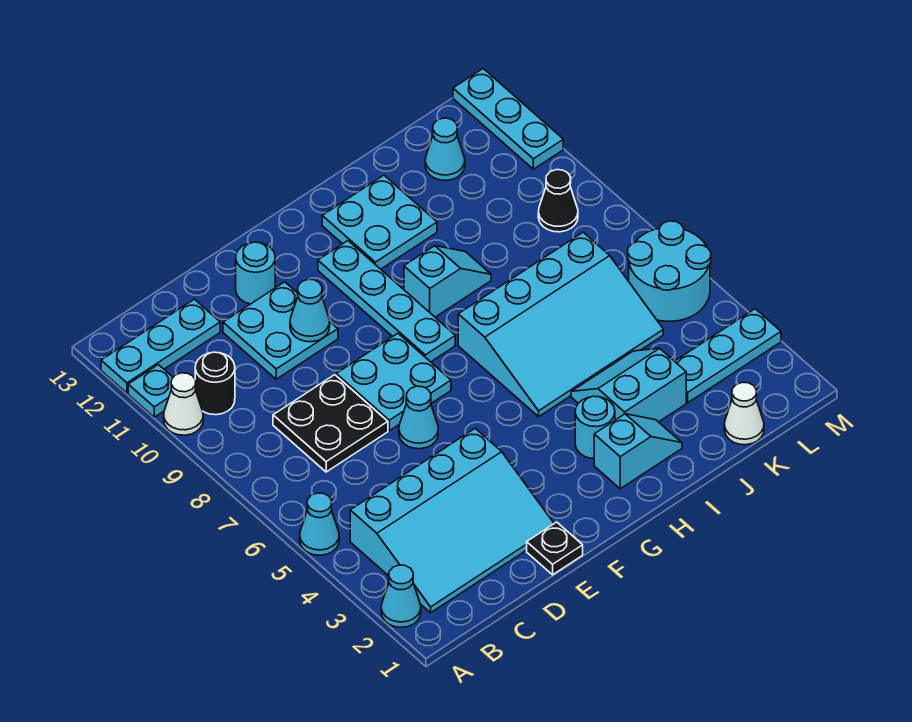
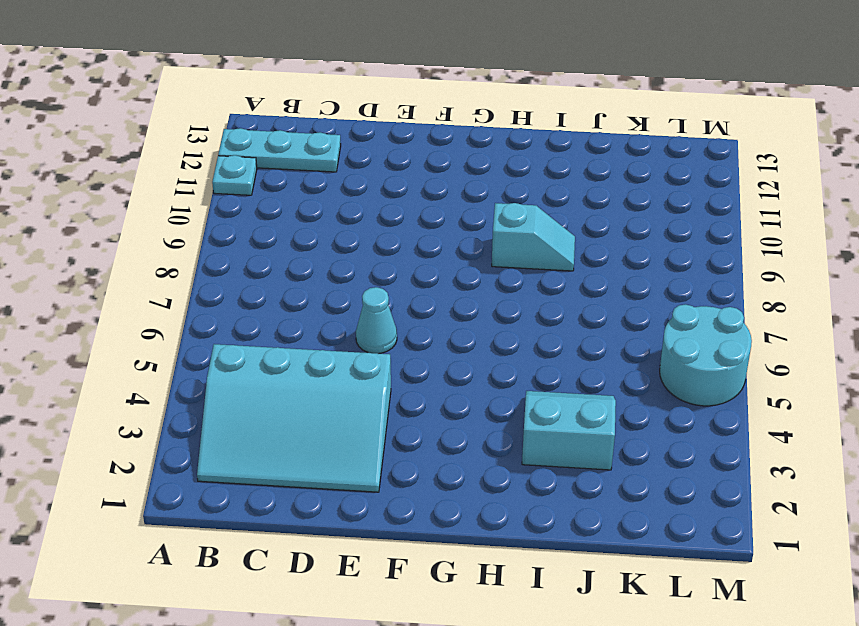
none -> cyan 1x1 cone [381,565,421,627]
none -> cyan 1x1 cone [300,493,339,555]
none -> white 1x1 cone [164,373,203,435]

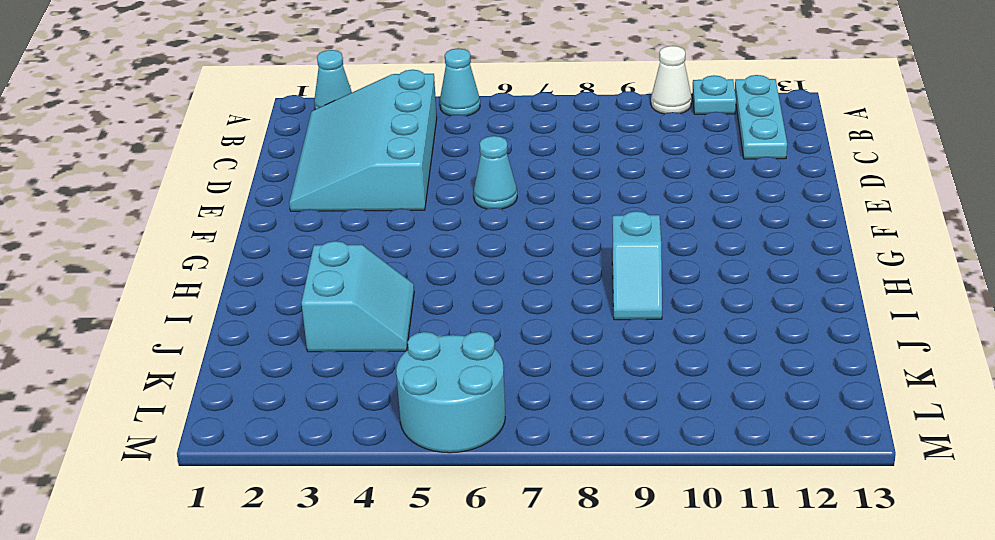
none -> black 1x1 round brick [195,352,235,415]
none -> black 2x2 plate [273,375,388,472]
none -> cyan 2x2 plate [223,282,338,379]

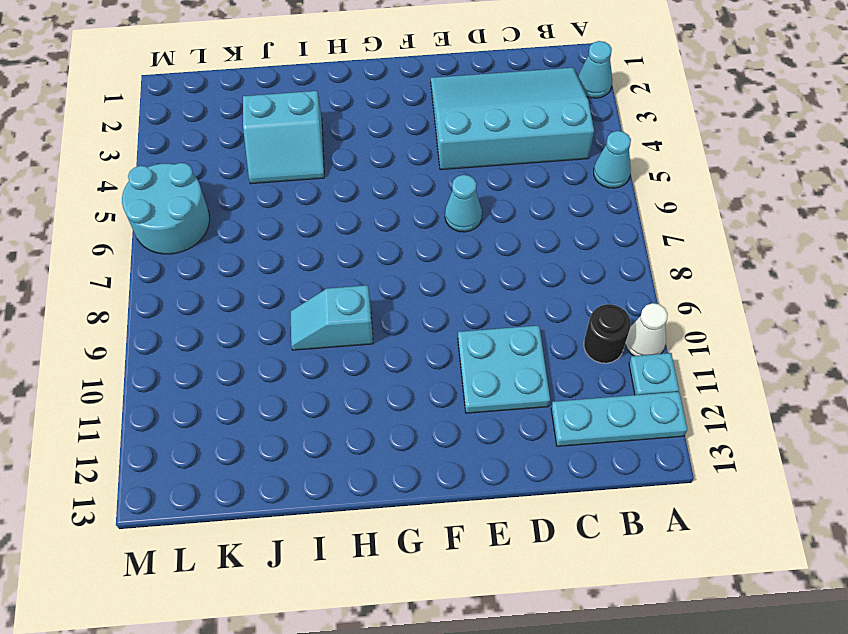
none -> black 2x2 plate [273,375,388,472]
none -> black 1x1 plate [527,522,583,575]
none -> cyan 2x2 plate [336,333,451,431]

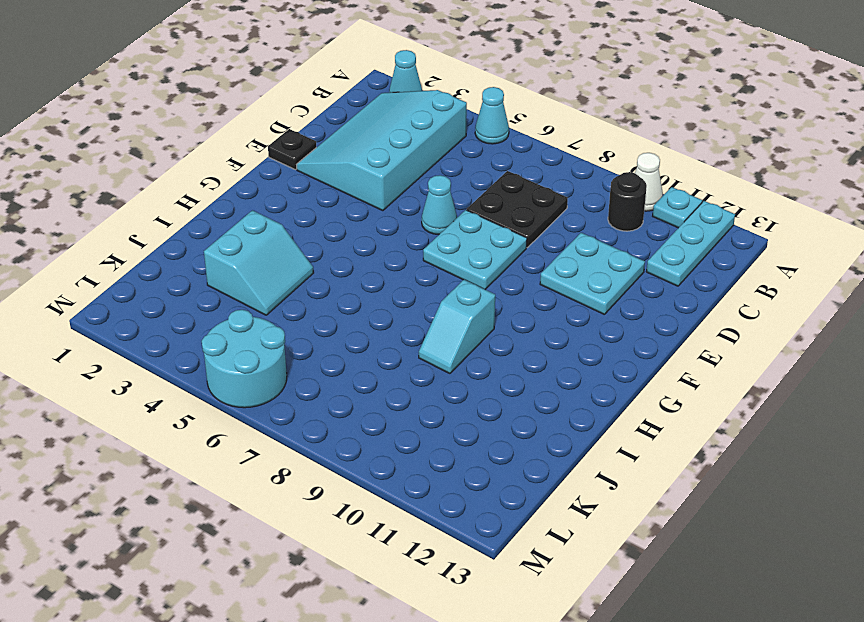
none -> cyan 1x1 round brick [236,242,275,304]
none -> cyan 1x4 plate [318,241,455,362]
none -> cyan 1x2 slope [594,414,682,489]

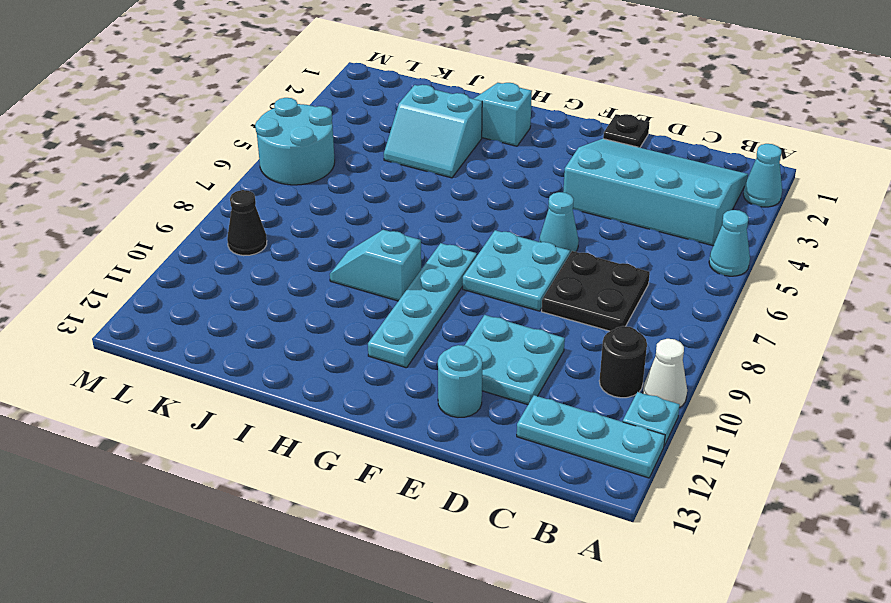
none -> cyan 1x1 round brick [575,396,615,459]
none -> cyan 3x4 slope [458,232,663,417]
none -> cyan 2x2 plate [322,175,437,269]

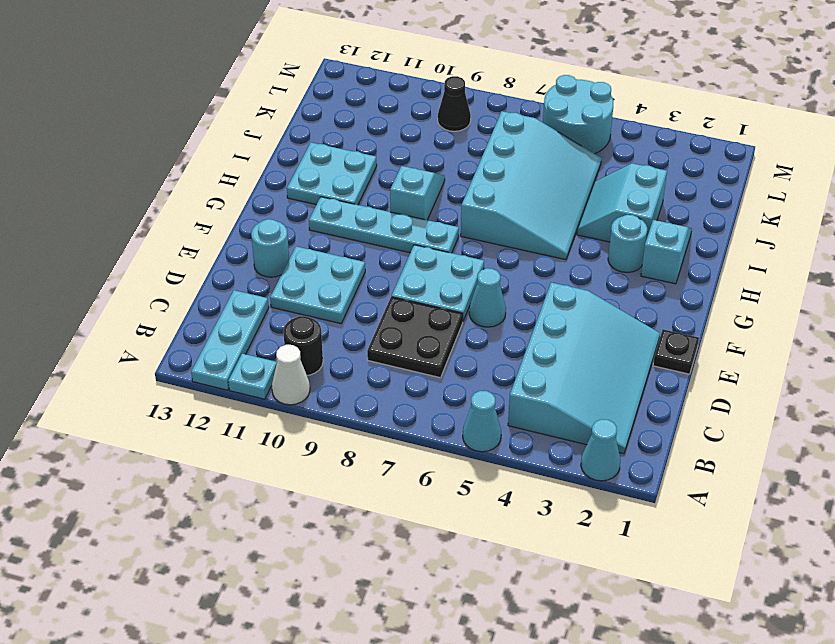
none -> white 1x1 cone [724,382,764,445]
none -> cyan 1x3 plate [675,309,781,403]
none -> cyan 1x1 cone [425,118,465,181]

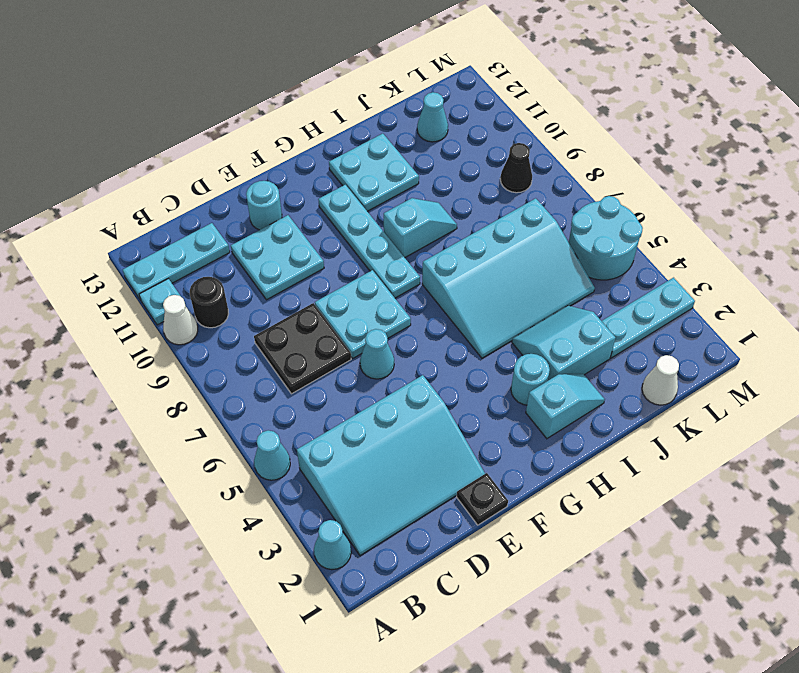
none -> cyan 1x3 plate [453,69,563,169]
none -> cyan 1x1 cone [290,279,330,342]

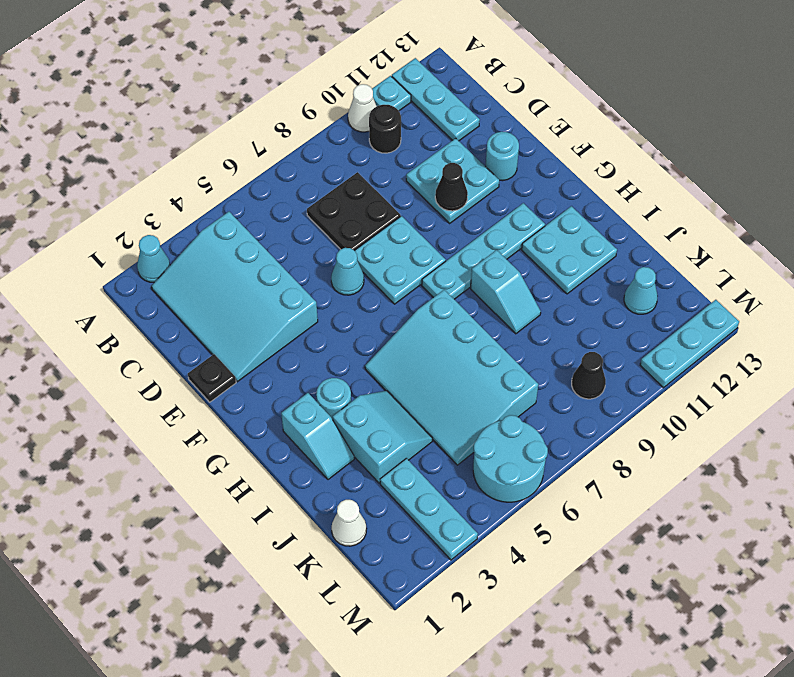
black 1x1 cone [435,163,468,211] -> cyan 1x1 cone [290,279,330,342]
none -> cyan 1x1 cone [300,493,339,555]

